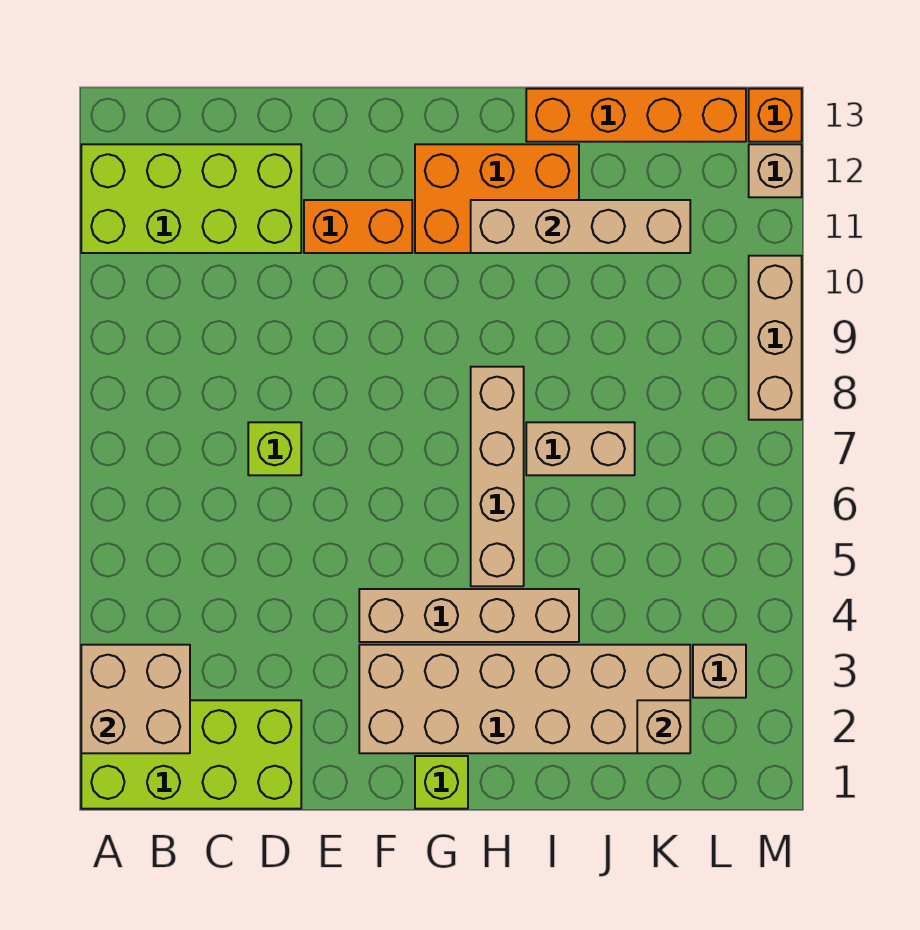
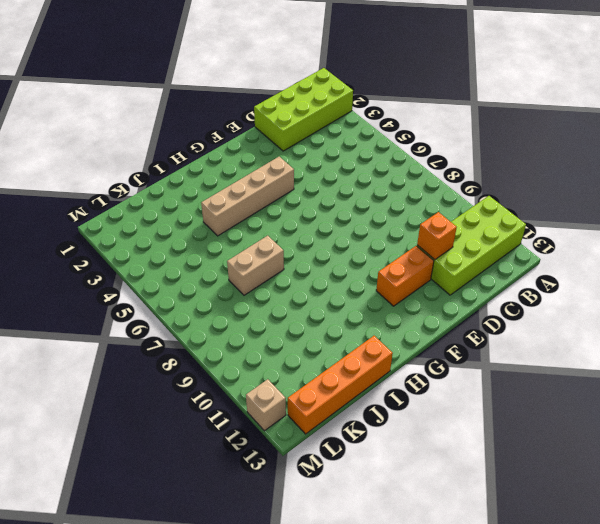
orange 1x1 brick [417,212,457,260] -> orange 1x1 brick moved to [749,89,802,142]
none -> lime 1x1 brick [248,422,301,475]
none -> tan 2x6 brick [359,645,690,753]
none -> lime 1x1 brick [415,756,468,809]

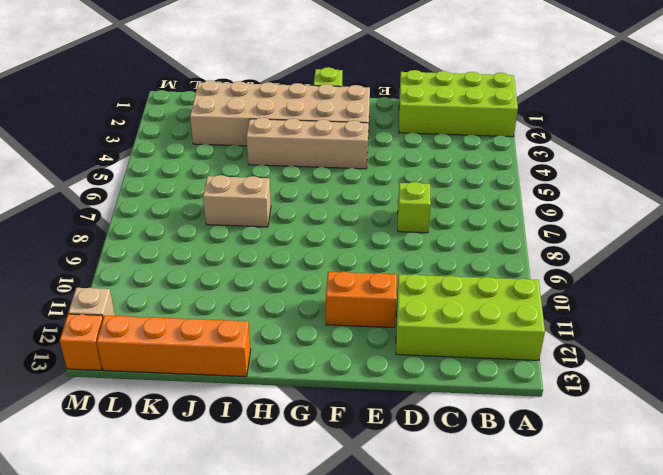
none -> orange 2x3 brick [415,144,579,253]
none -> tan 1x4 brick [471,367,524,586]
none -> tan 1x1 brick [693,645,746,698]

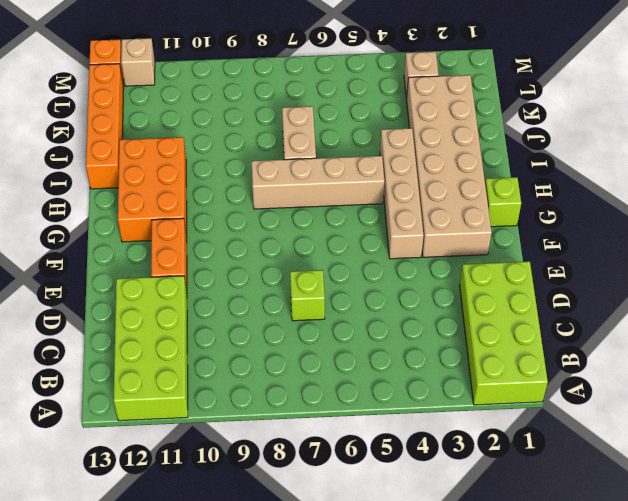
none -> tan 1x3 brick [749,256,802,420]
none -> tan 2x2 brick [81,645,190,753]
none -> tan 1x4 brick [471,200,690,253]

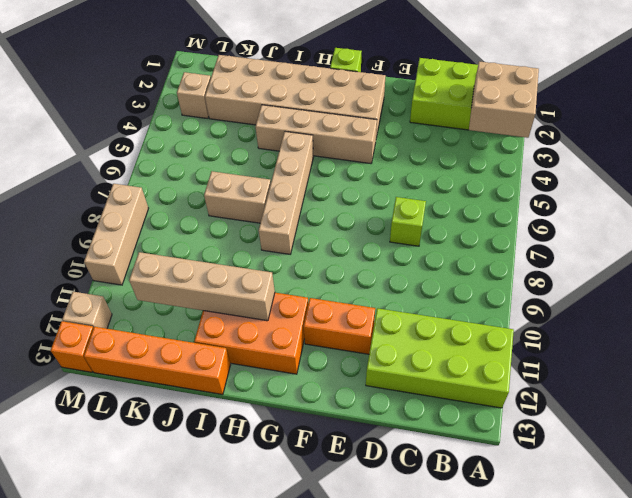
none -> tan 1x1 brick [637,700,690,753]

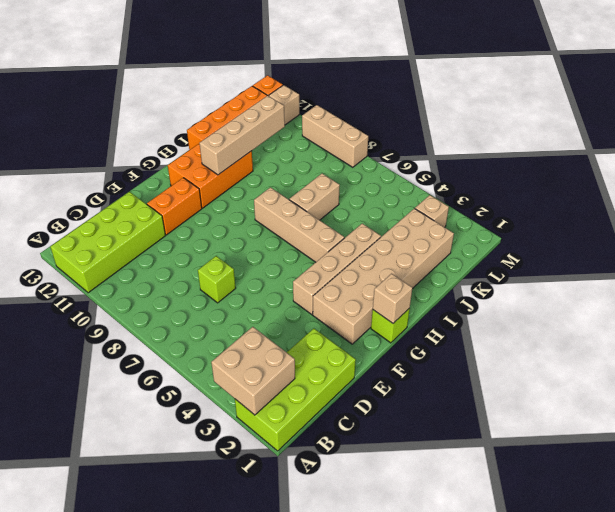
tan 1x1 brick [373,274,412,323] -> tan 1x1 brick moved to [637,700,690,753]

